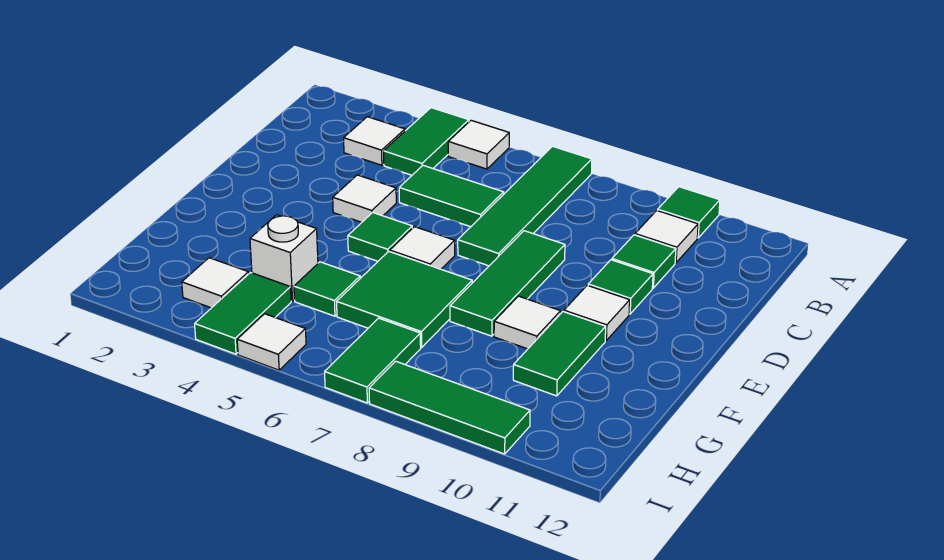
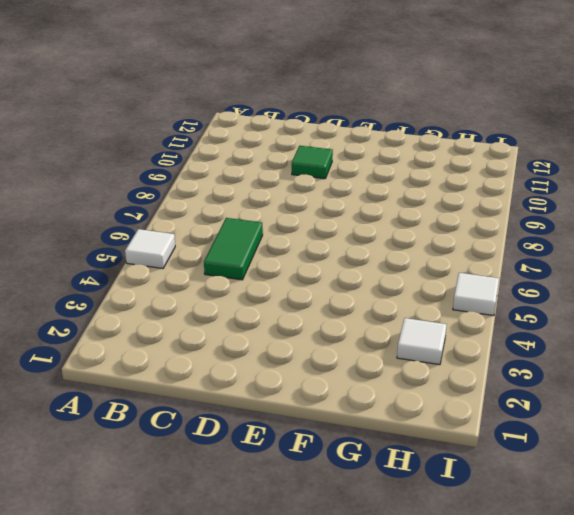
none -> green 1x2 tile [384,108,469,175]
none -> green 1x4 tile [458,146,592,266]
none -> green 1x1 tile [658,187,720,238]

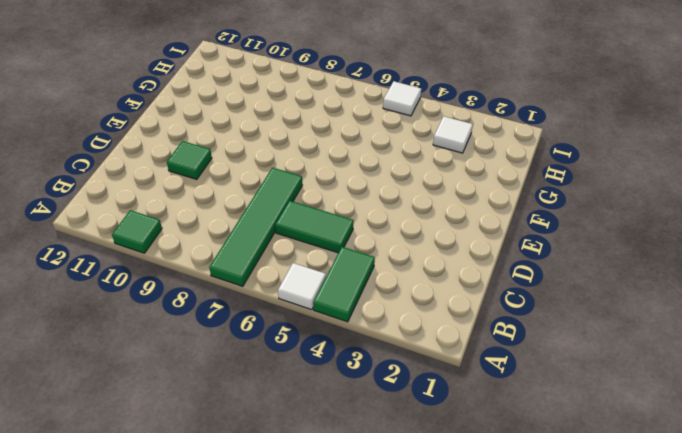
none -> white 1x1 tile [344,117,405,165]
none -> white 1x1 tile [635,210,698,263]
none -> green 1x1 tile [612,235,676,288]

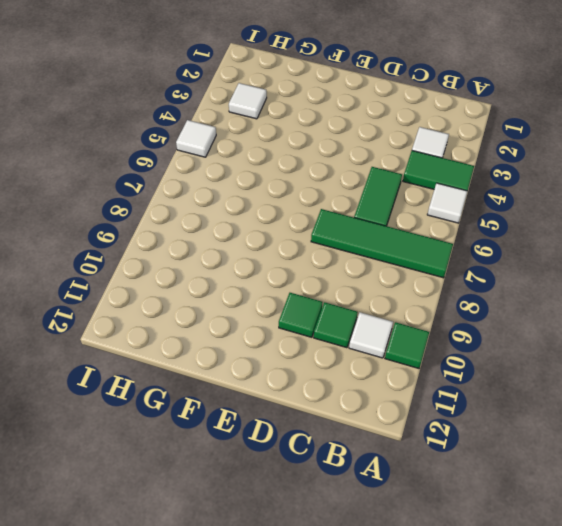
none -> white 1x1 tile [333,175,396,222]
none -> green 1x3 tile [450,231,565,336]
none -> green 1x1 tile [348,212,412,261]

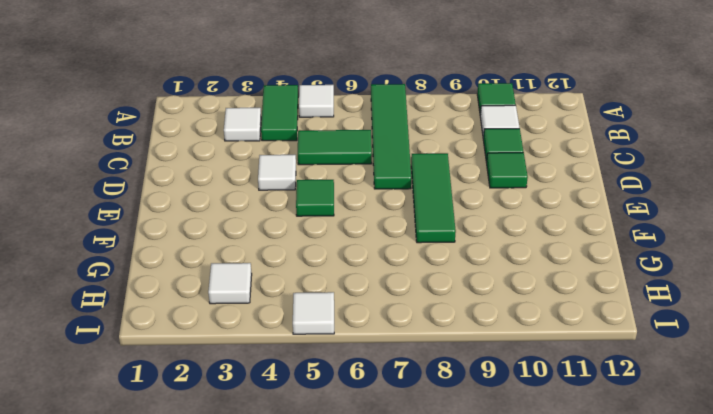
none -> white 1x1 tile [390,227,455,269]
none -> white 1x1 tile [564,285,630,341]
none -> green 2x2 tile [337,251,472,347]

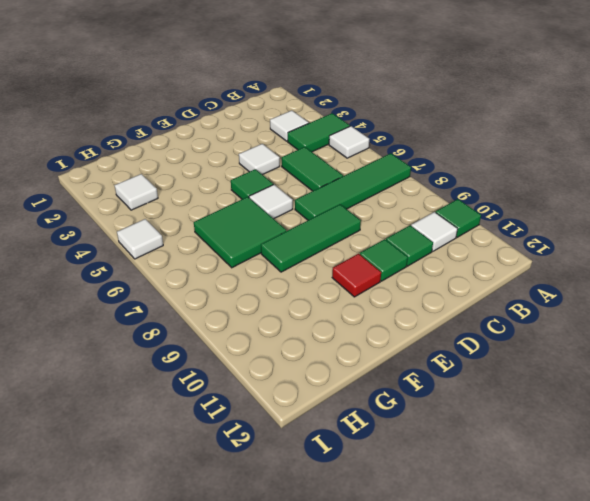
red 1x1 tile [332,254,381,297] -> white 1x1 tile [564,285,630,341]
none -> white 1x1 tile [494,296,561,349]
none -> green 1x2 tile [513,312,606,396]
none -> white 1x1 brick [250,215,318,301]

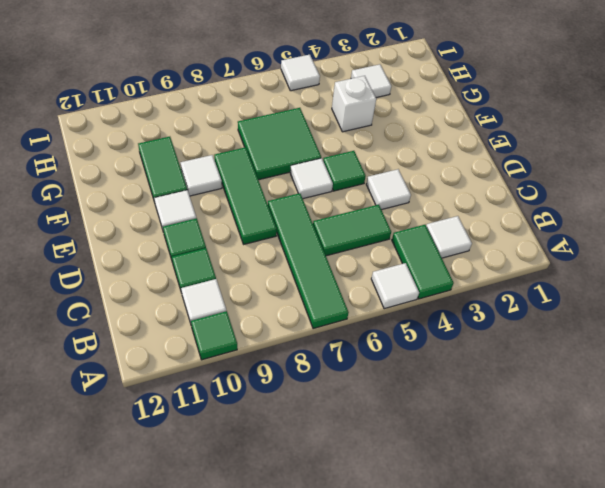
none -> green 1x1 tile [294,262,360,316]
none -> green 1x2 tile [195,273,291,354]
none -> green 1x2 tile [325,318,421,403]

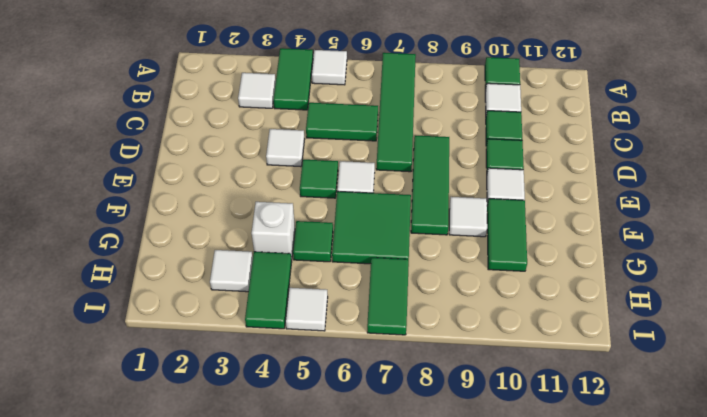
none -> green 1x3 tile [369,361,530,454]

